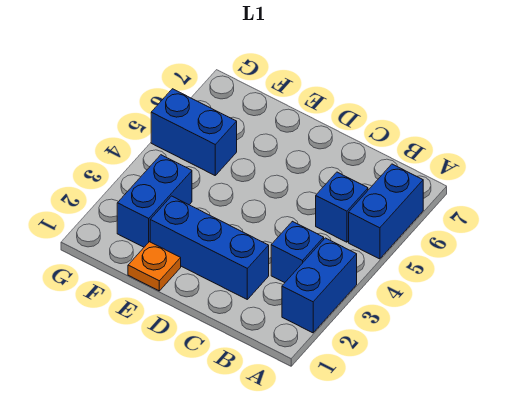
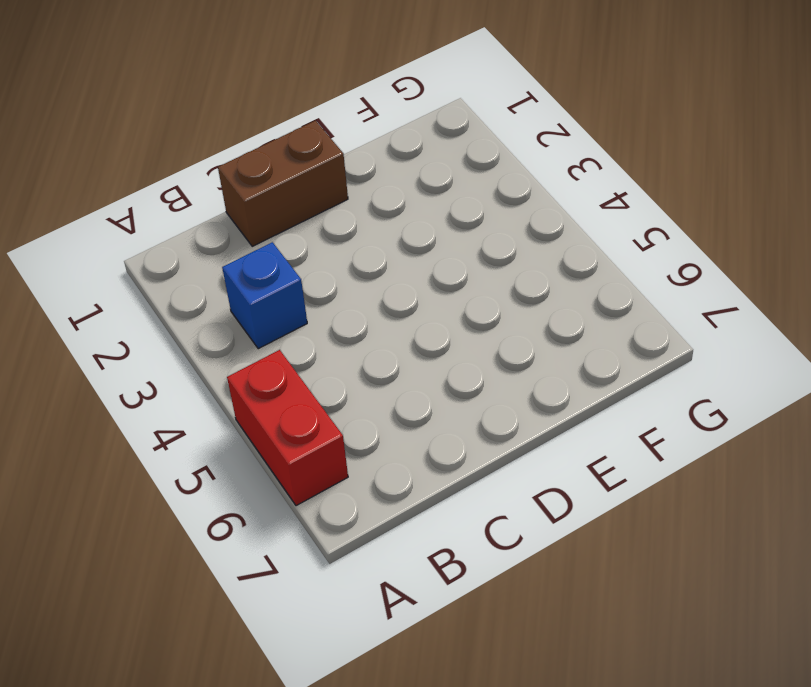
red 1x2 brick [227,350,348,506] -> blue 1x2 brick [349,164,423,259]
brown 1x2 brick [218,121,348,246] -> none
none -> blue 1x2 brick [282,238,357,333]
none -> blue 1x1 brick [316,172,368,242]

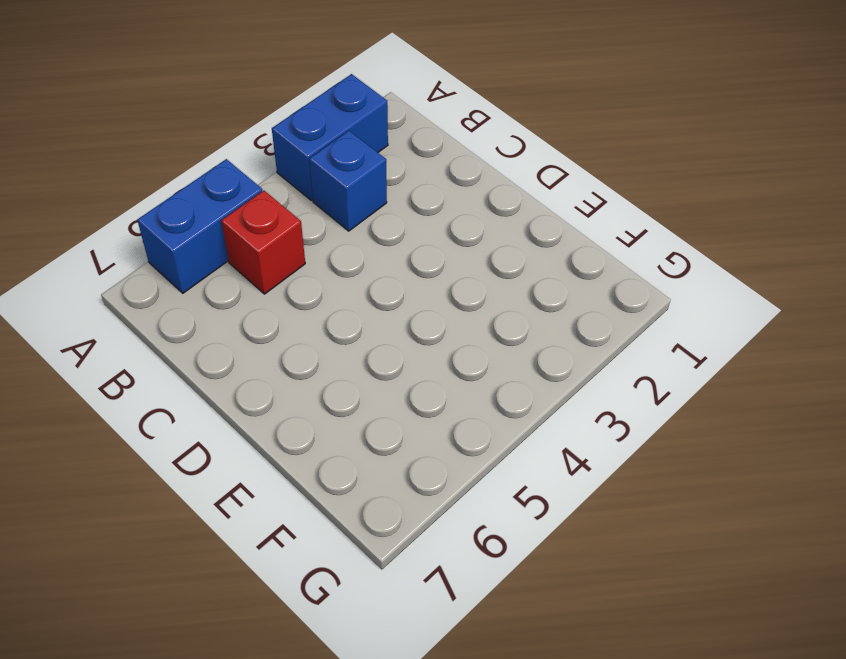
red 1x1 brick [221,191,305,294] -> blue 1x1 brick [316,172,368,242]
none -> blue 1x3 brick [150,196,269,299]
none -> orange 1x1 plate [128,242,181,291]

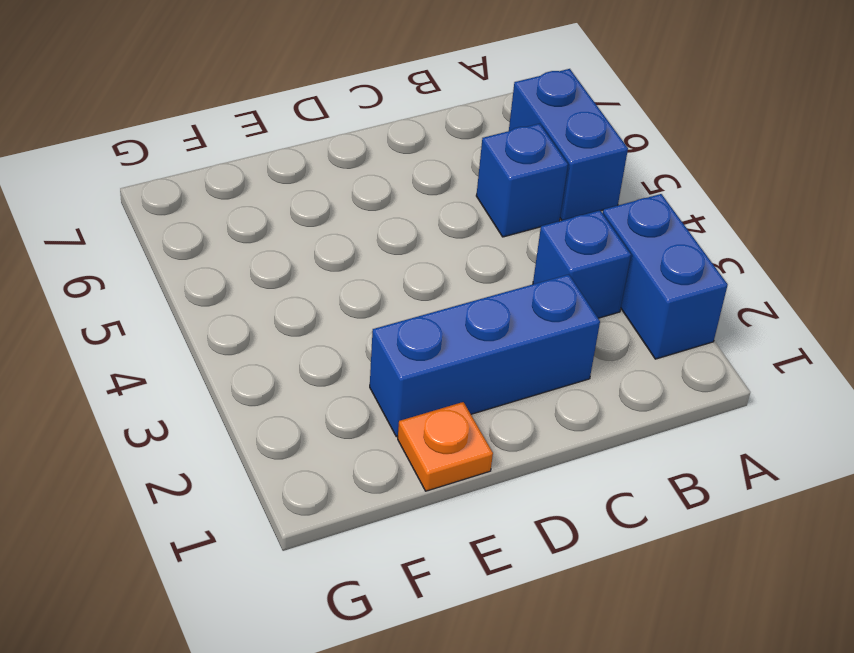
none -> blue 1x2 brick [117,155,192,247]
none -> blue 1x2 brick [151,89,237,175]

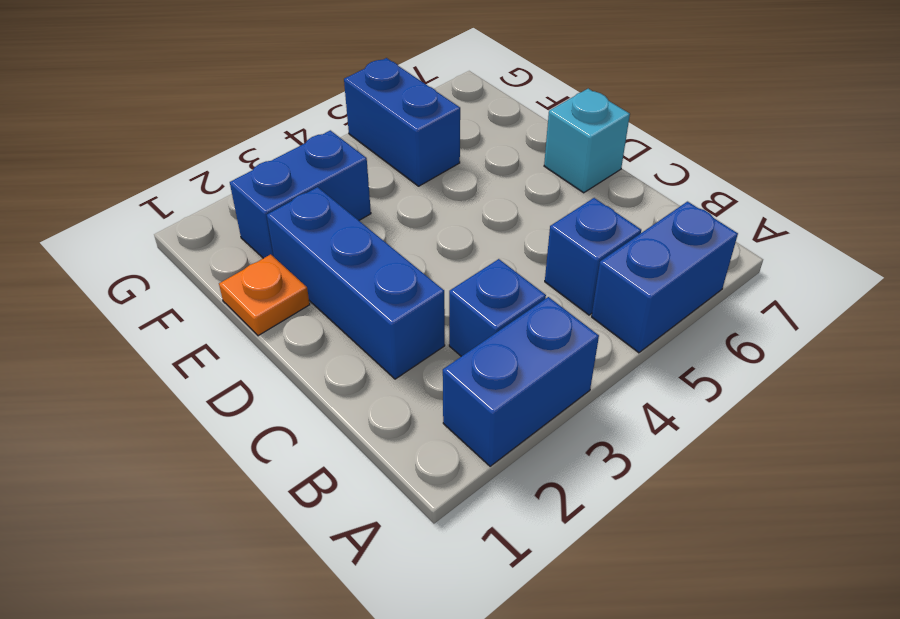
cyan 1x1 brick [544,89,630,193] -> none

